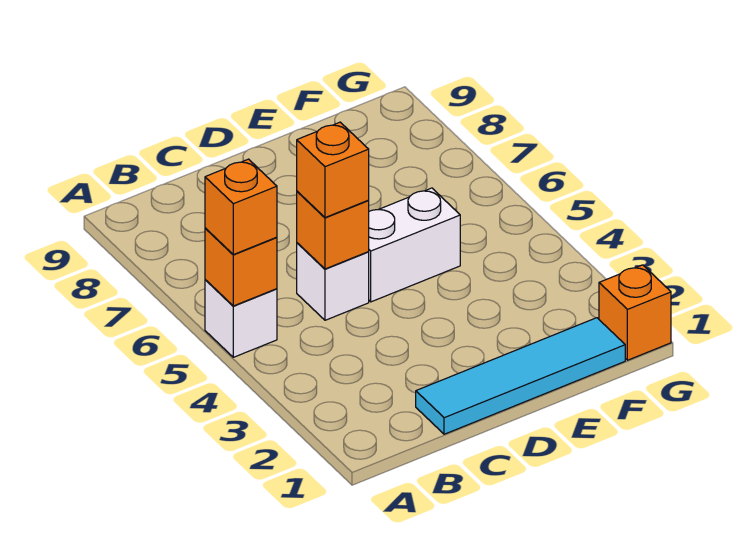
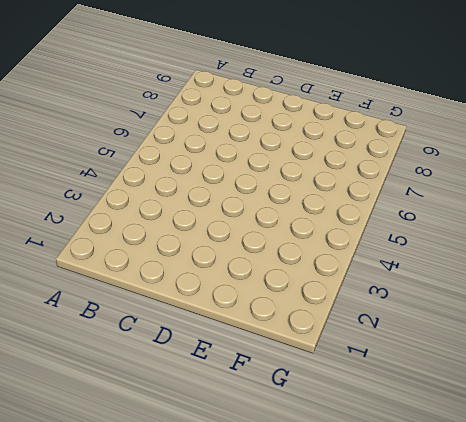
none -> white 1x1 brick [205,280,277,357]
none -> cyan 1x4 tile [416,318,625,434]

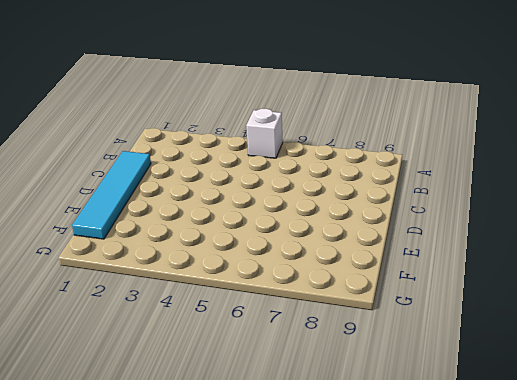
none -> white 1x1 brick [297,243,369,320]
none -> white 1x2 brick [369,188,460,302]

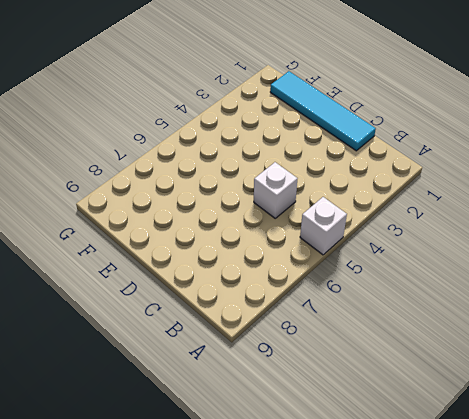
none -> white 1x2 brick [369,188,460,302]
none -> orange 1x1 brick [599,265,671,360]

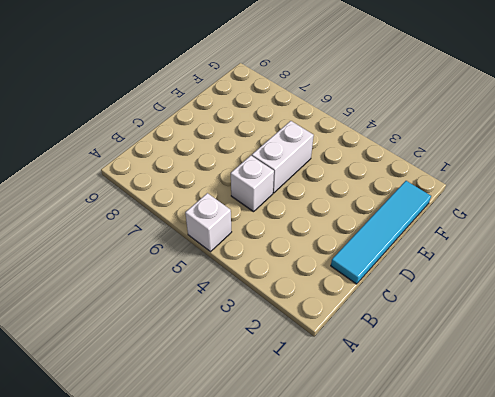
none -> orange 1x1 brick [599,265,671,360]
none -> orange 1x1 brick [205,228,277,306]

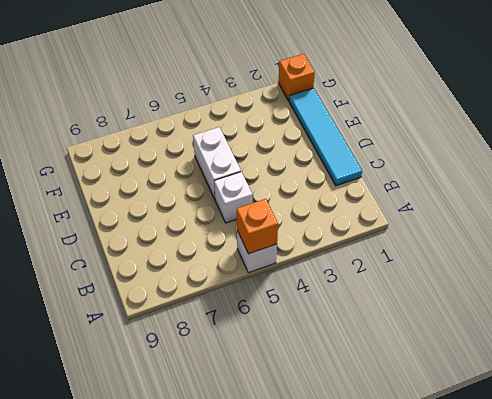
none -> orange 1x1 brick [297,191,369,269]
none -> orange 1x1 brick [205,159,277,255]

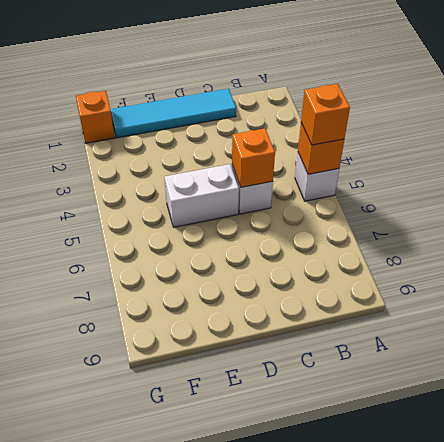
none -> orange 1x1 brick [297,122,369,218]

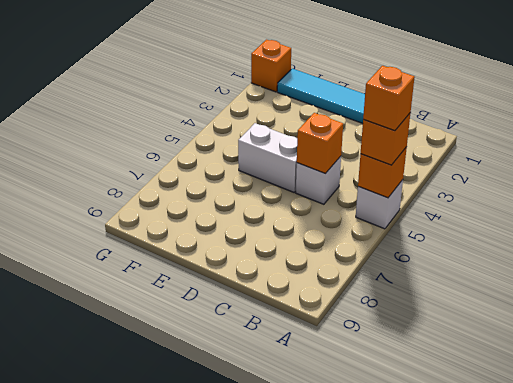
orange 1x1 brick [363,66,414,131] -> orange 1x1 brick moved to [297,122,369,218]

